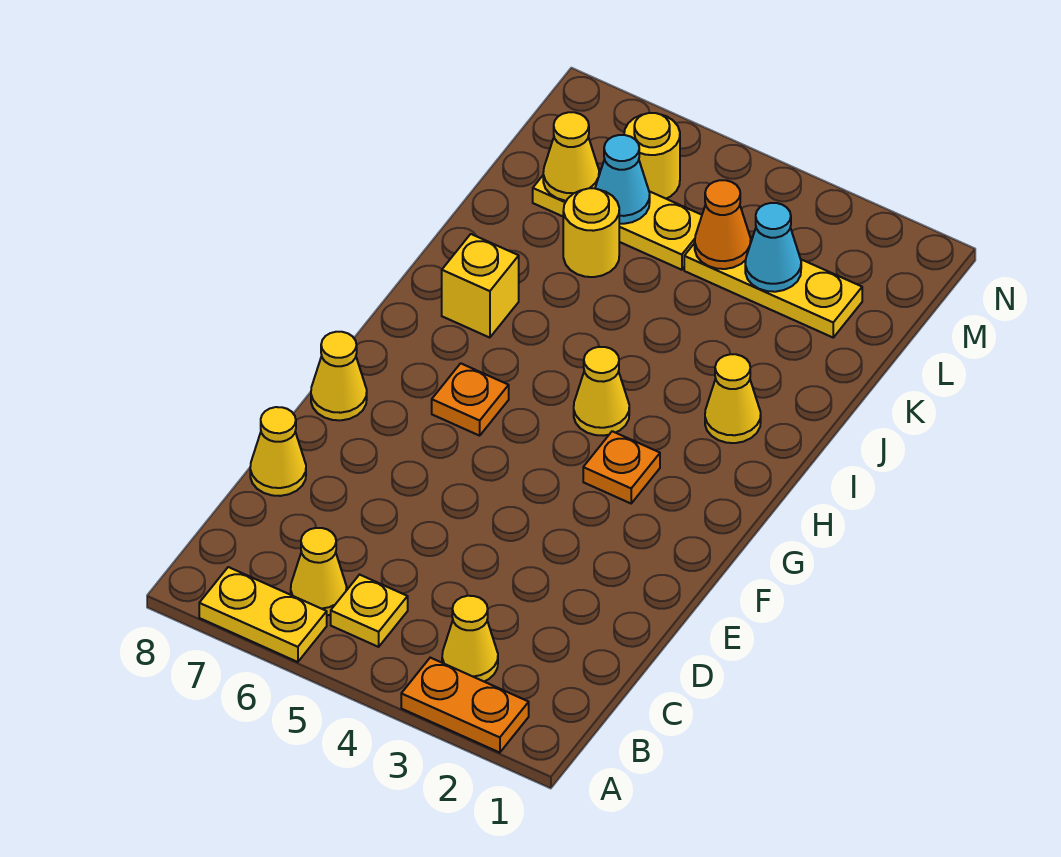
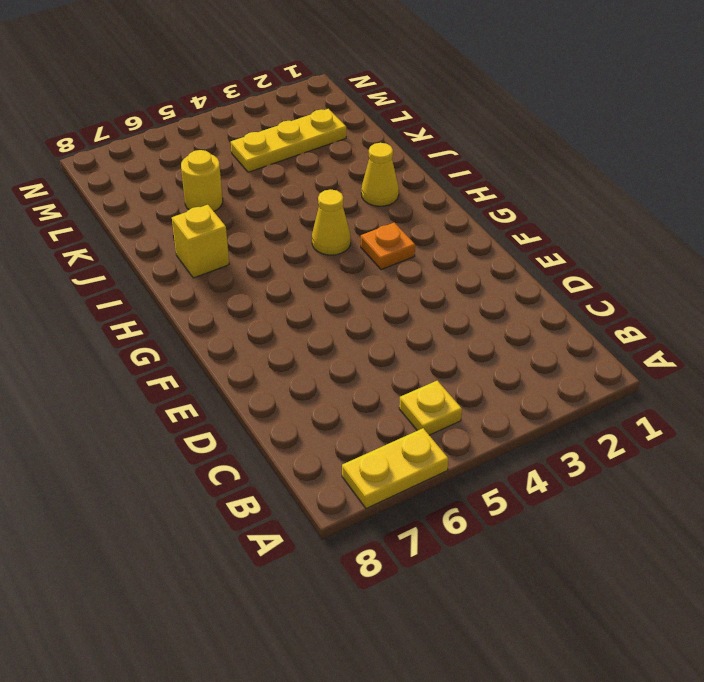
none -> orange 1x2 plate [401,658,529,753]
none -> yellow 1x1 cone [442,596,498,681]
none -> yellow 1x1 cone [291,528,347,615]

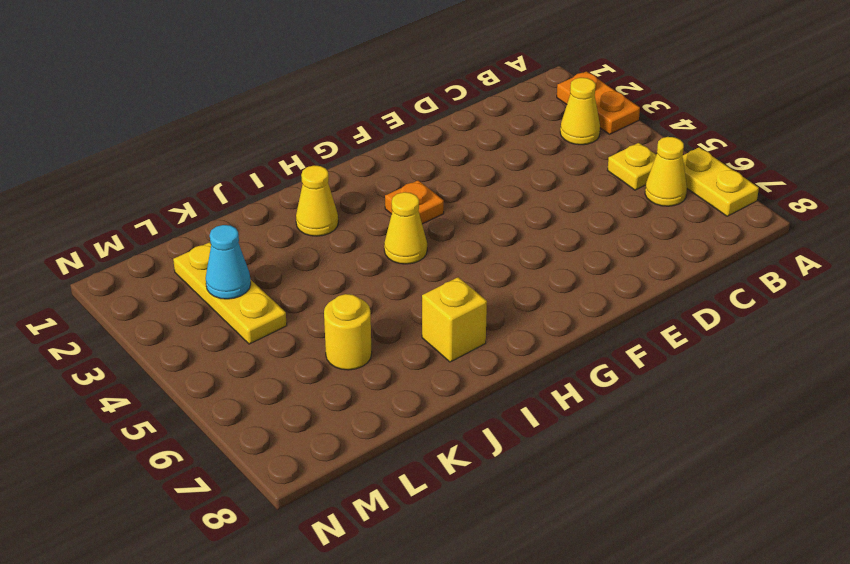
none -> yellow 1x1 cone [250,407,306,496]
none -> yellow 1x1 cone [311,332,367,420]
none -> orange 1x1 plate [432,363,509,436]

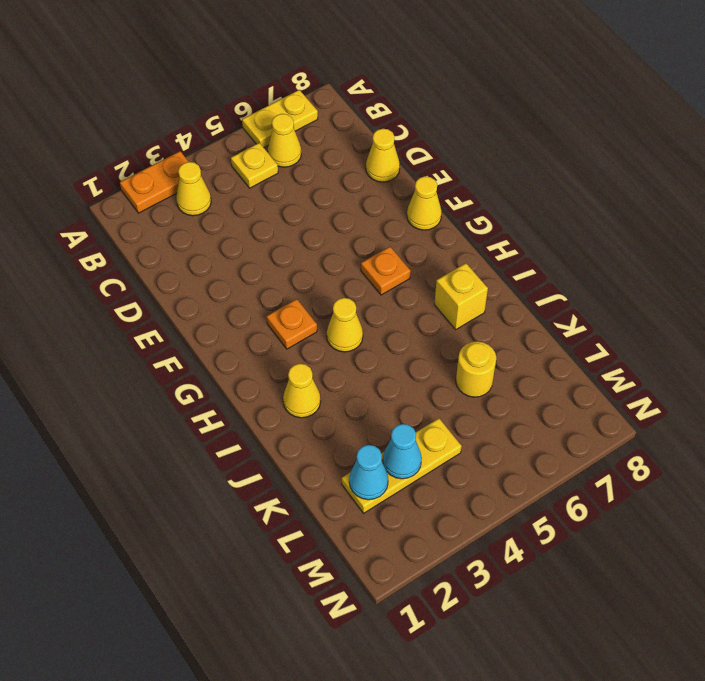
cyan 1x1 cone [349,445,388,500] -> cyan 1x1 cone moved to [595,135,650,224]
none -> yellow 1x3 plate [533,169,702,270]
none -> yellow 1x1 round brick [624,113,680,199]
none -> orange 1x1 cone [695,180,751,269]

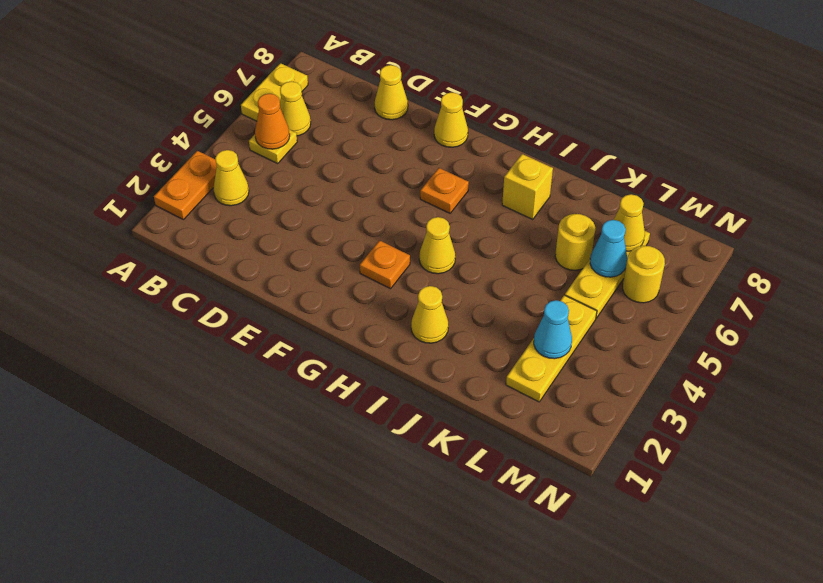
orange 1x1 cone [255,94,290,149] -> orange 1x1 cone moved to [695,180,751,269]

